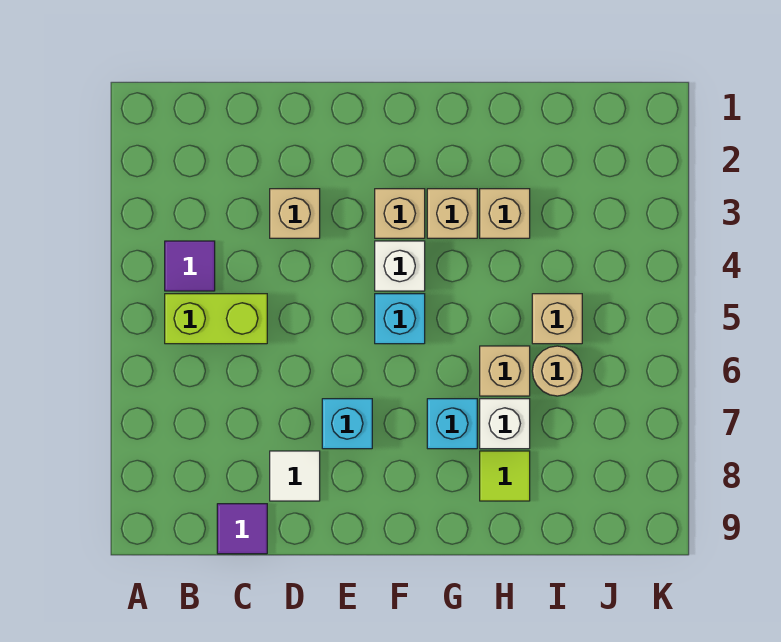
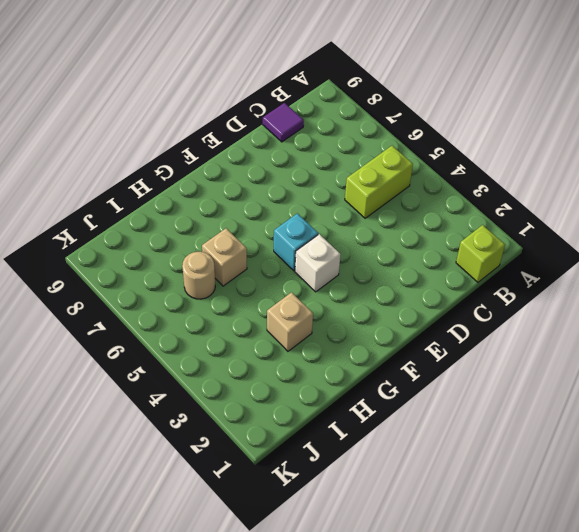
lime 1x1 brick [456,225,505,282] -> none
none -> purple 1x1 tile [165,241,215,291]
none -> tan 1x1 brick [270,189,320,238]
none -> white 1x1 tile [270,451,320,501]

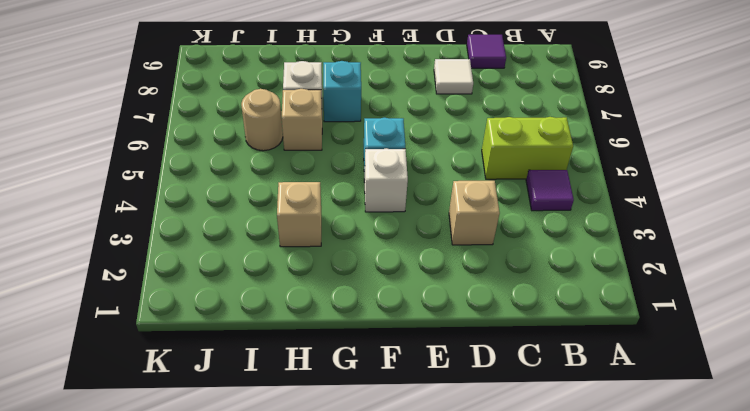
none -> cyan 1x1 brick [322,399,372,449]
none -> tan 1x1 brick [375,189,425,238]
none -> tan 1x1 brick [427,189,477,238]

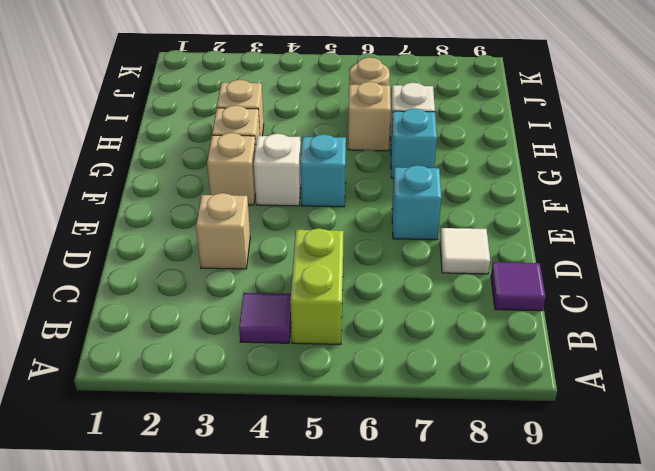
none -> lime 1x1 tile [480,451,530,501]
none -> tan 1x1 brick [532,294,582,344]

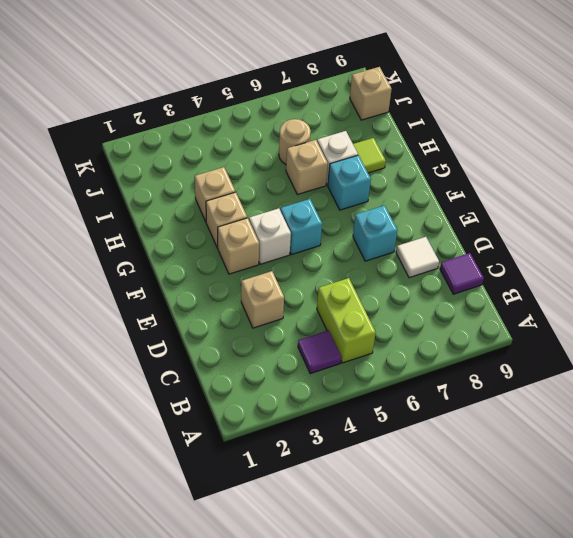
tan 1x1 brick [350,67,392,120] -> tan 1x1 brick moved to [532,294,582,344]

